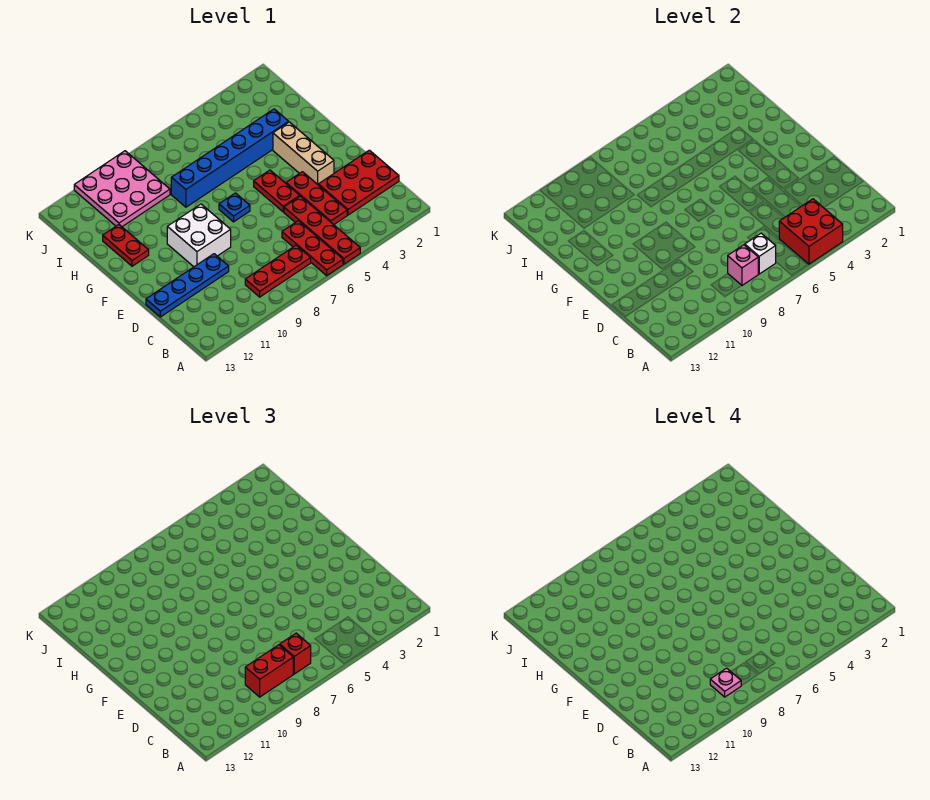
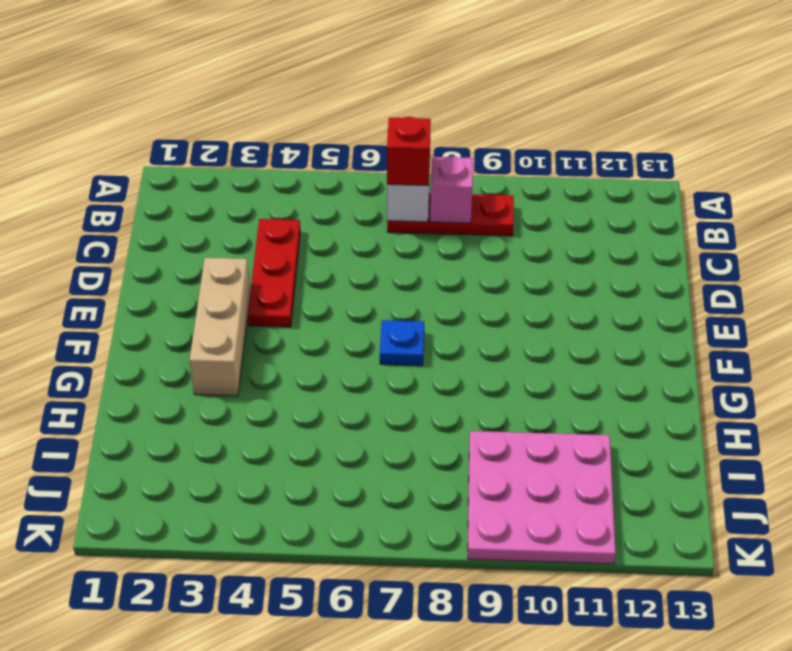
none -> red 1x4 plate [284,196,360,264]
none -> red 1x3 plate [282,221,343,275]
none -> red 2x3 plate [318,150,399,215]

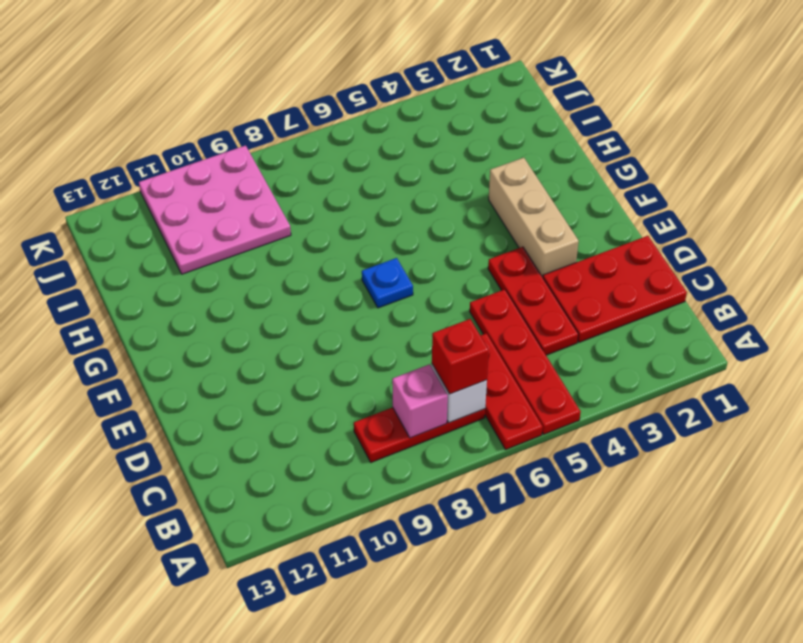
none -> blue 1x4 plate [146,254,229,317]
none -> red 1x2 plate [254,170,300,212]
none -> white 2x2 brick [167,204,231,267]

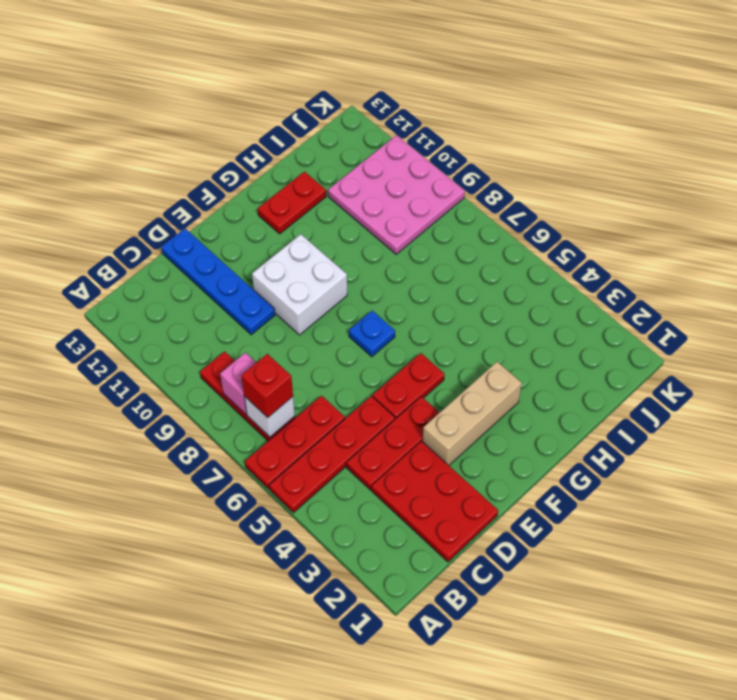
none -> blue 1x6 brick [171,109,288,207]
none -> red 2x2 brick [779,199,843,264]
none -> red 1x2 brick [245,645,293,697]

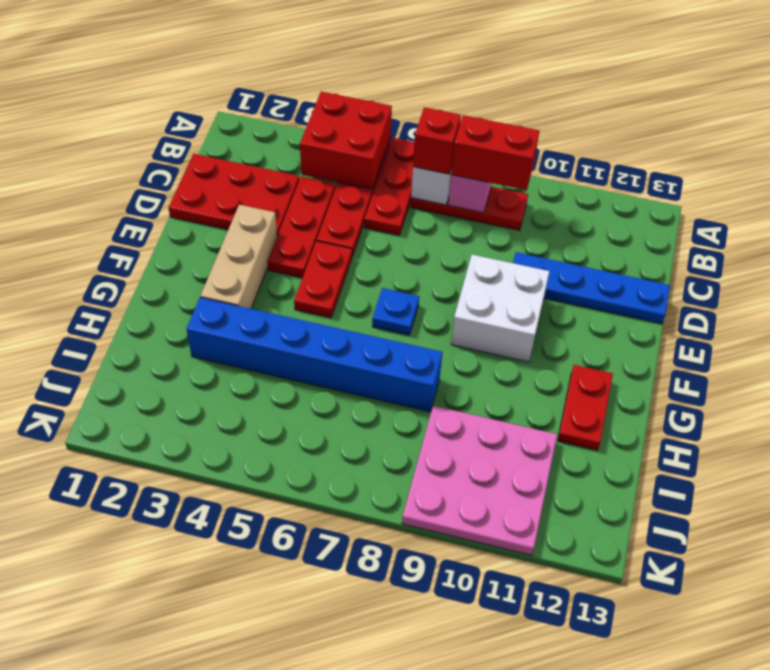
none -> pink 1x1 plate [710,668,741,697]

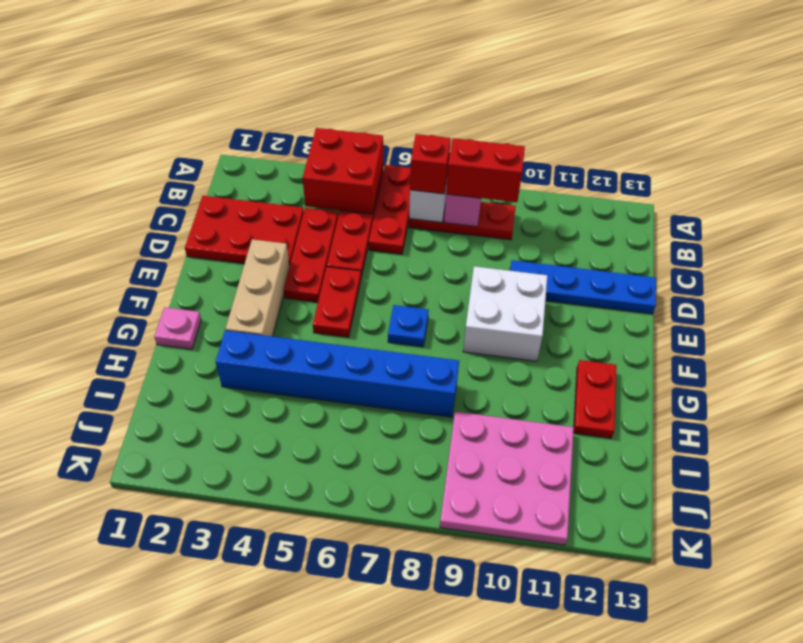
pink 1x1 plate [154,307,201,349] -> pink 1x1 plate moved to [710,668,741,697]

